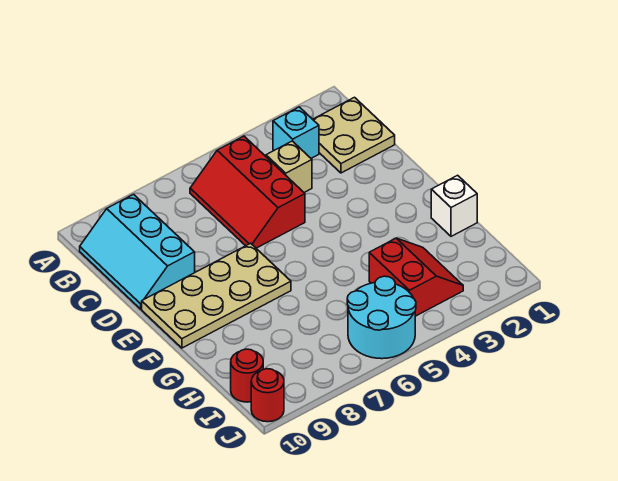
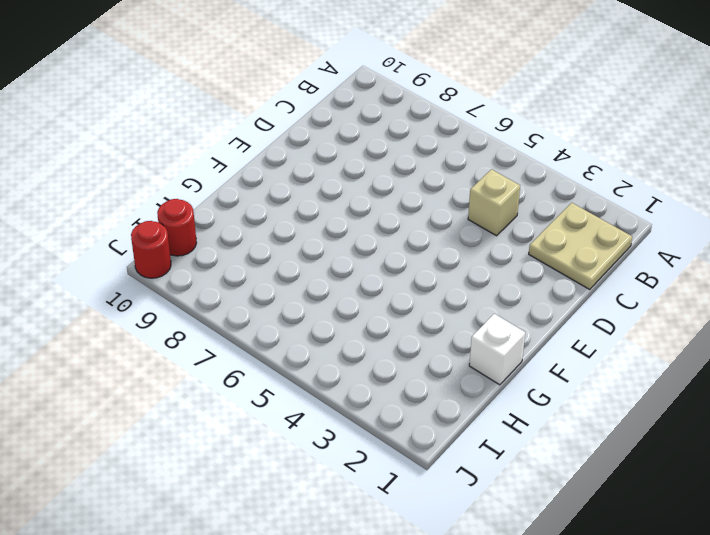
none -> cyan 1x1 brick [273,107,319,158]
none -> red 2x3 slope [190,136,305,248]

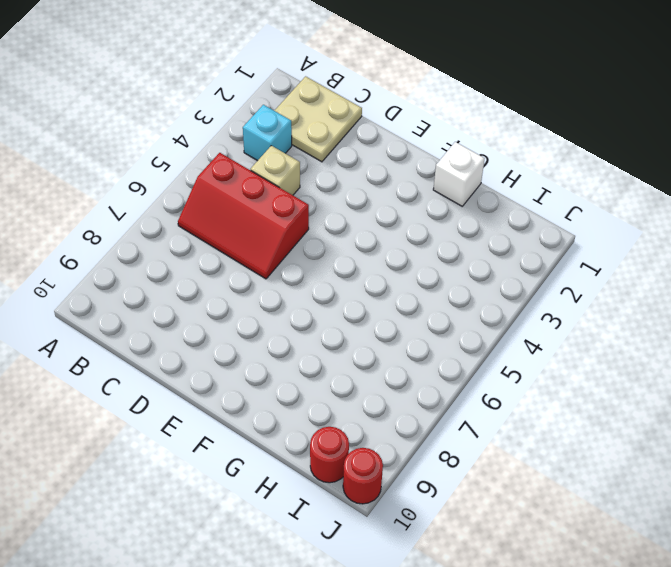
none -> cyan 2x3 slope [80,195,195,309]
none -> tan 2x4 plate [142,243,291,348]

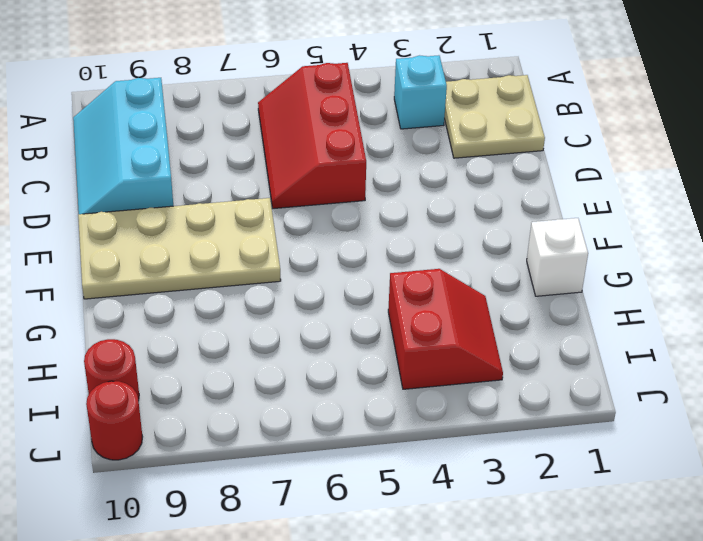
none -> tan 1x1 brick [266,141,312,192]
none -> cyan 2x2 round brick [347,276,416,359]

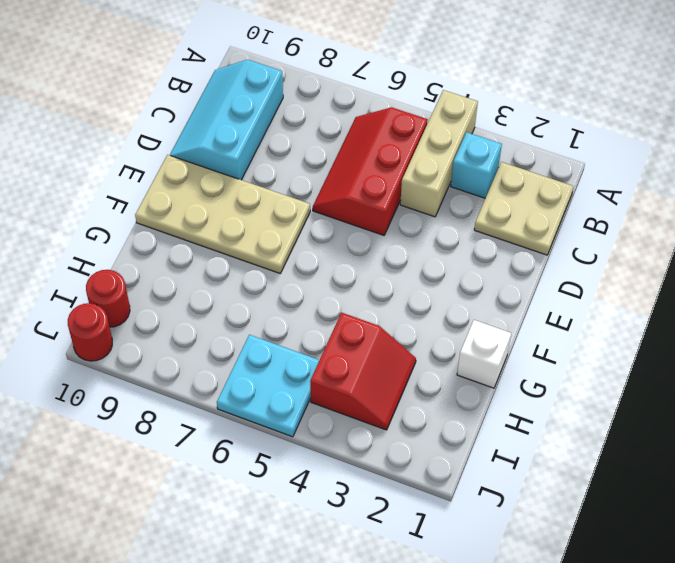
tan 1x3 brick [400,90,478,217] -> tan 1x1 brick [266,141,312,192]
cyan 2x2 plate [217,335,319,437] -> cyan 2x2 round brick [347,276,416,359]

